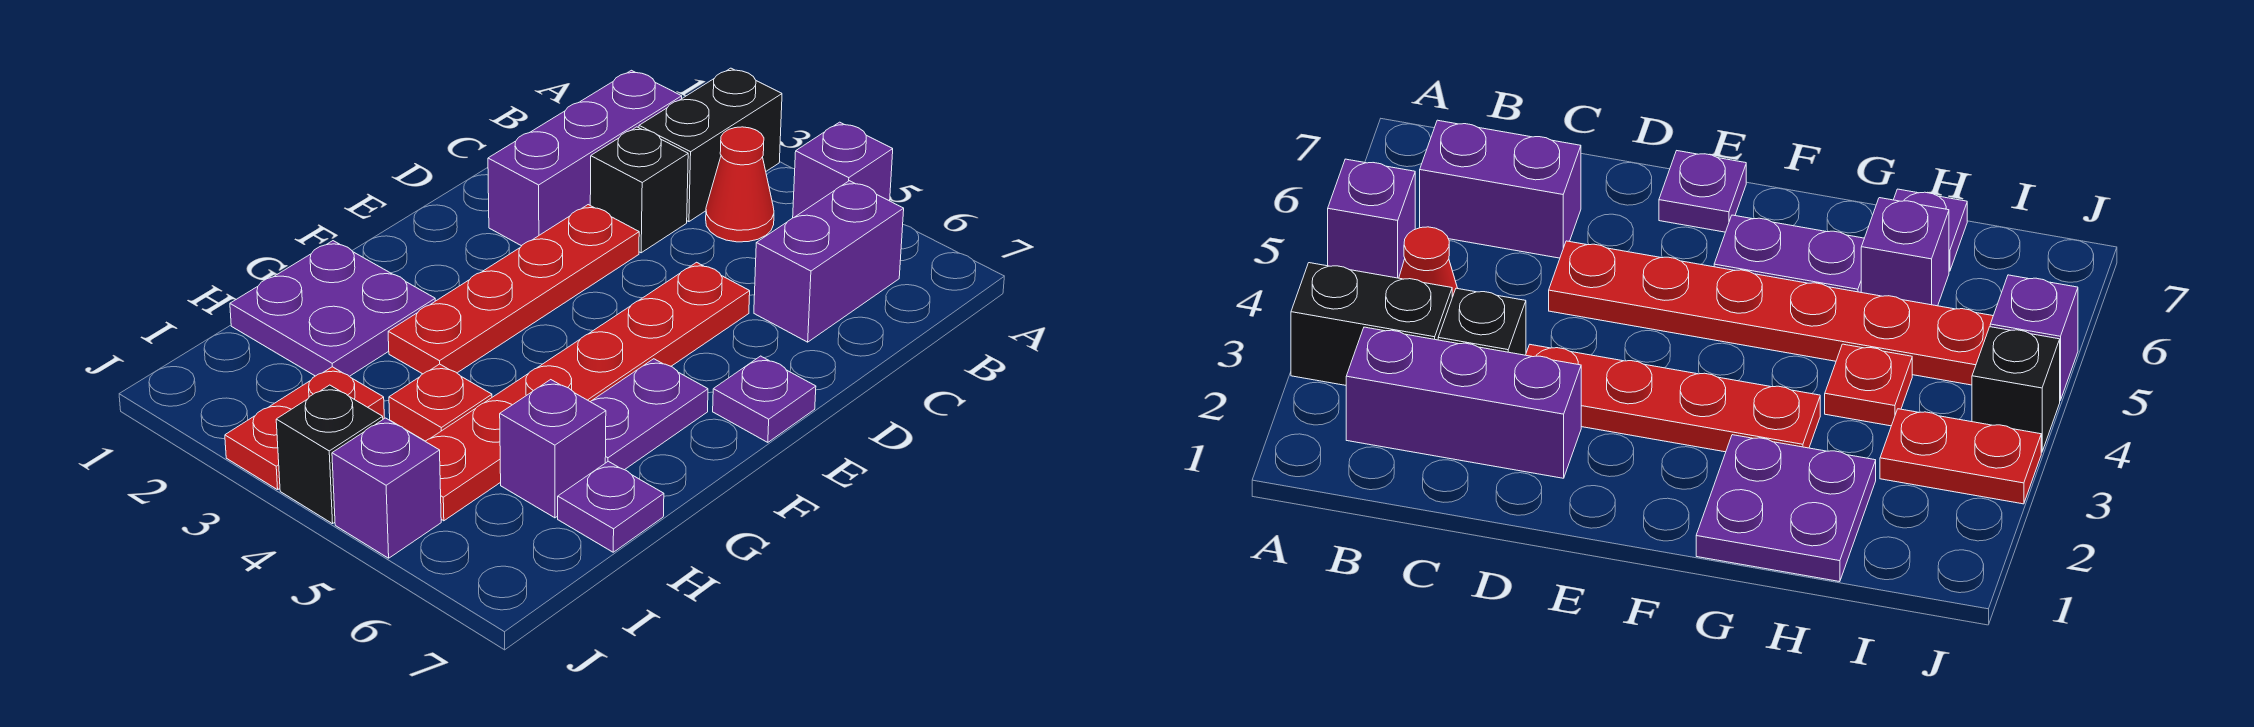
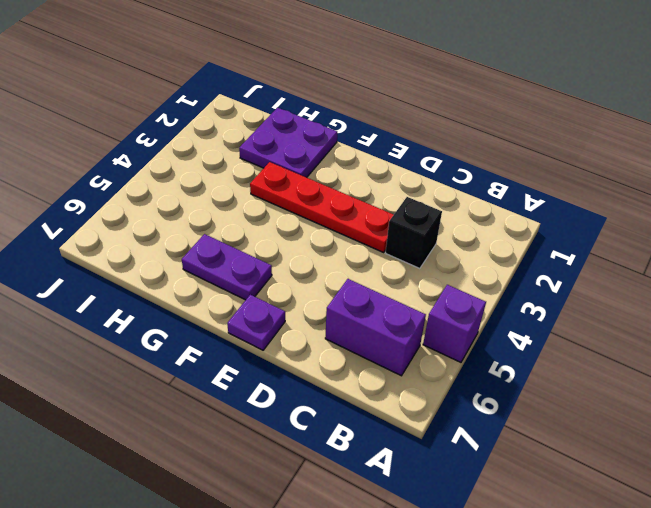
none -> black 1x2 brick [639,68,782,222]
none -> purple 1x3 brick [488,70,682,246]
none -> red 1x1 cone [706,127,774,242]

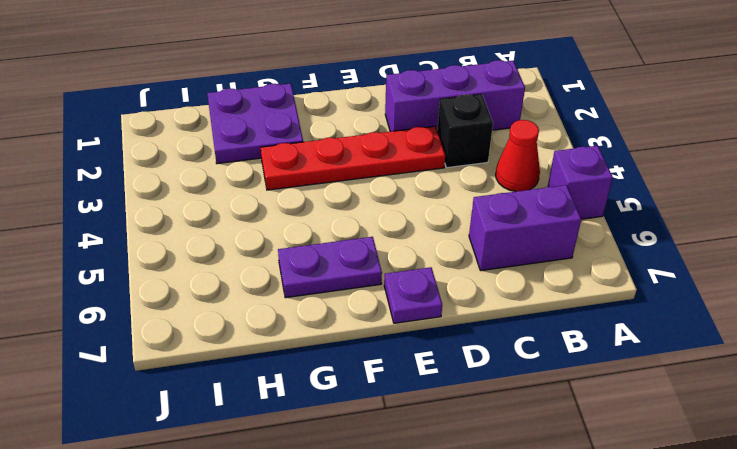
none -> black 1x2 brick [639,68,782,222]
none -> red 1x6 plate [425,262,750,521]
none -> red 1x1 plate [389,364,492,441]

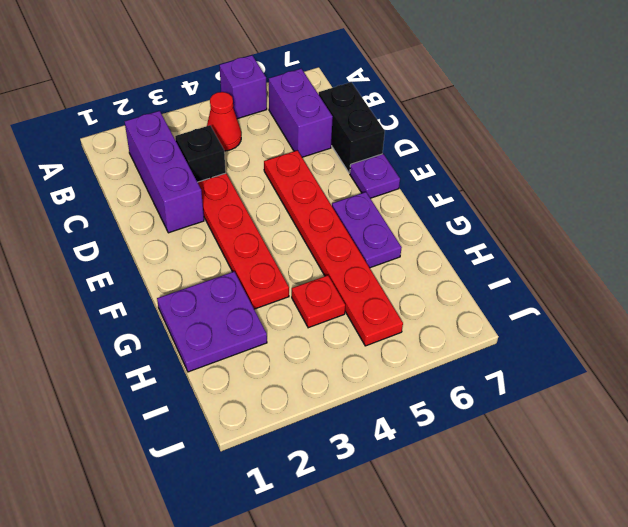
black 1x2 brick [319,82,385,173] -> black 1x2 brick moved to [639,68,782,222]
none -> purple 1x1 brick [500,380,606,518]
none -> purple 1x1 plate [558,461,664,552]
none -> red 1x2 plate [225,367,384,490]

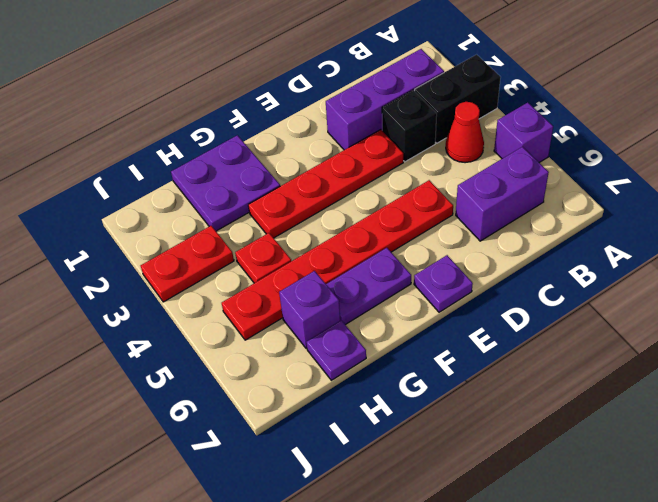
none -> black 1x1 brick [276,385,383,524]
none -> purple 1x1 brick [332,418,441,558]

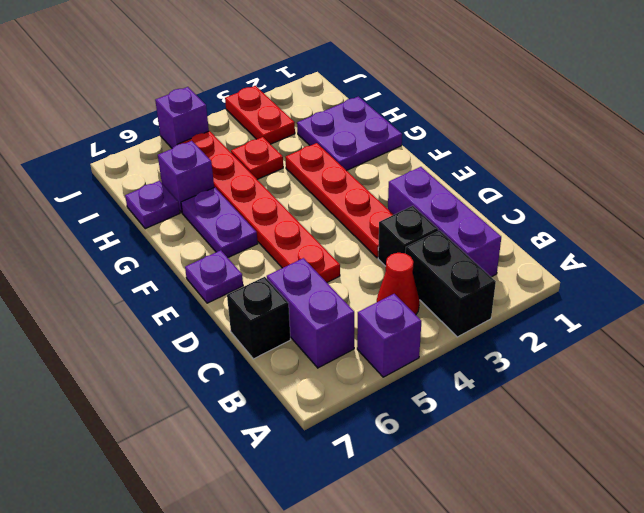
black 1x1 brick [227,277,291,359] -> black 1x1 brick moved to [276,385,383,524]

